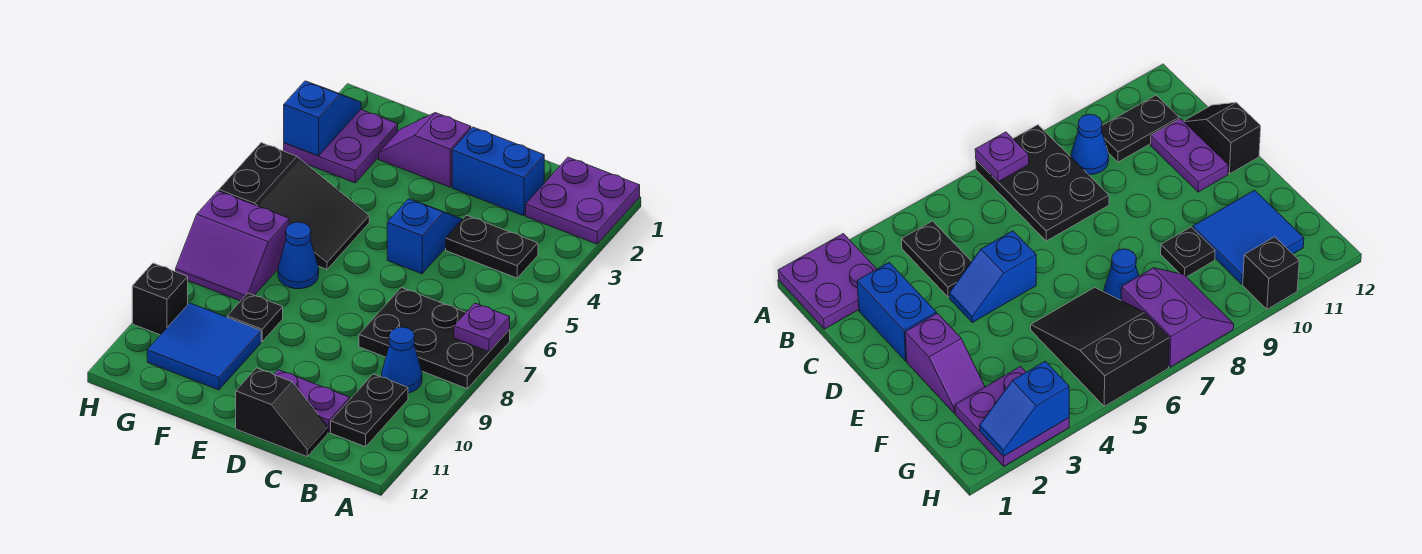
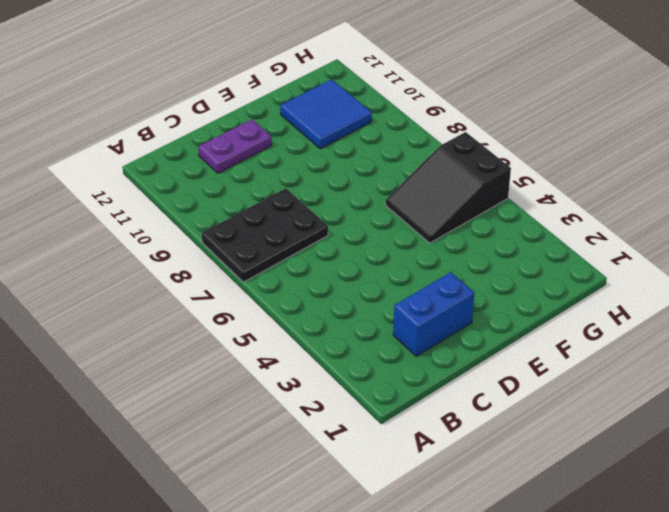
none -> purple 2x2 plate [526,157,640,244]
none -> black 1x2 plate [446,215,538,278]
none -> blue 1x1 cone [382,327,422,393]

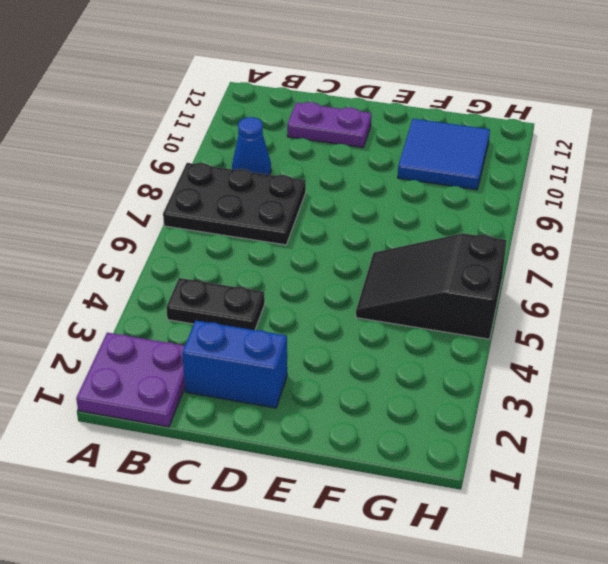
none -> black 1x2 plate [331,374,408,447]
none -> black 1x2 slope [236,368,328,456]
none -> blue 1x2 slope [387,199,462,274]

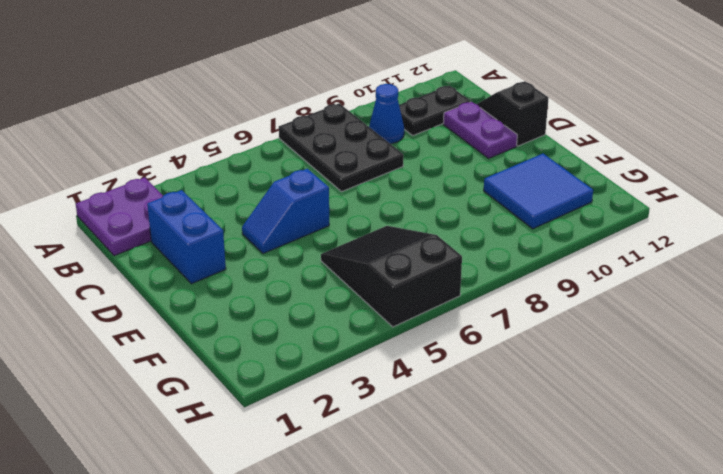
none -> black 1x2 plate [446,215,538,278]
none -> purple 1x2 slope [379,113,471,187]
none -> blue 1x1 cone [278,222,319,289]

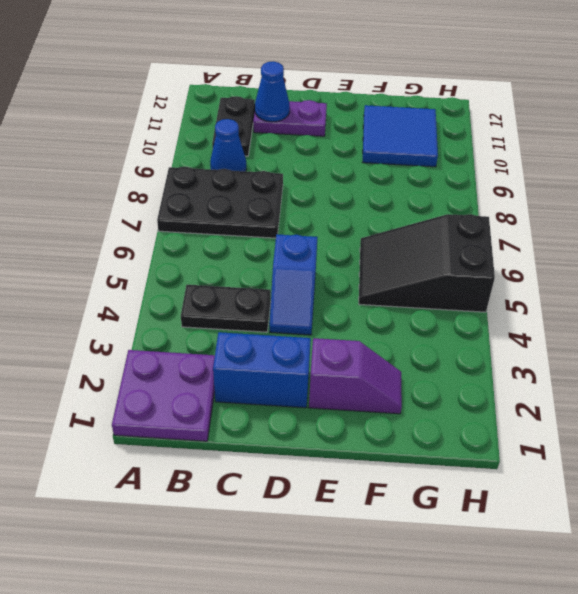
blue 1x1 cone [255,61,290,122] -> blue 1x1 cone moved to [278,222,319,289]
none -> black 1x2 slope [236,368,328,456]
none -> black 1x1 plate [227,293,283,342]
none -> purple 2x2 plate [284,110,398,183]

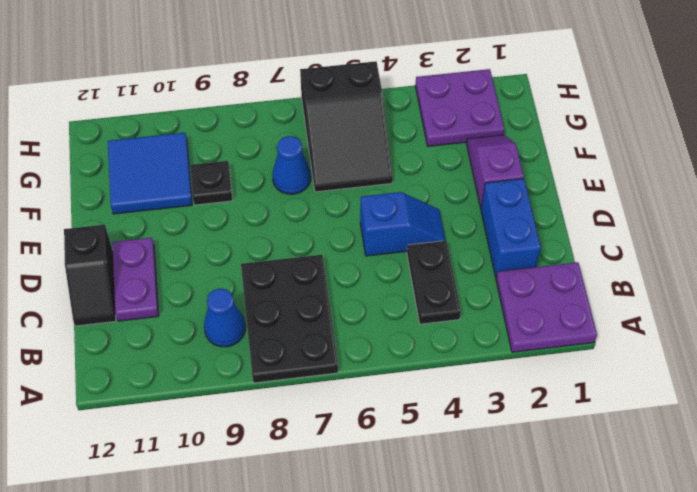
none -> black 1x2 plate [331,374,408,447]
none -> purple 2x2 slope [176,191,289,301]
none -> black 1x1 brick [132,263,188,335]

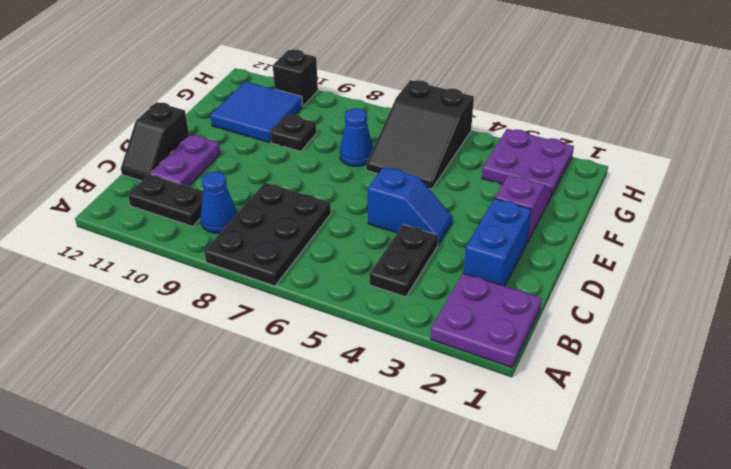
none -> purple 2x2 slope [176,191,289,301]
none -> purple 1x1 plate [454,303,510,352]
none -> blue 1x2 slope [284,81,361,156]

